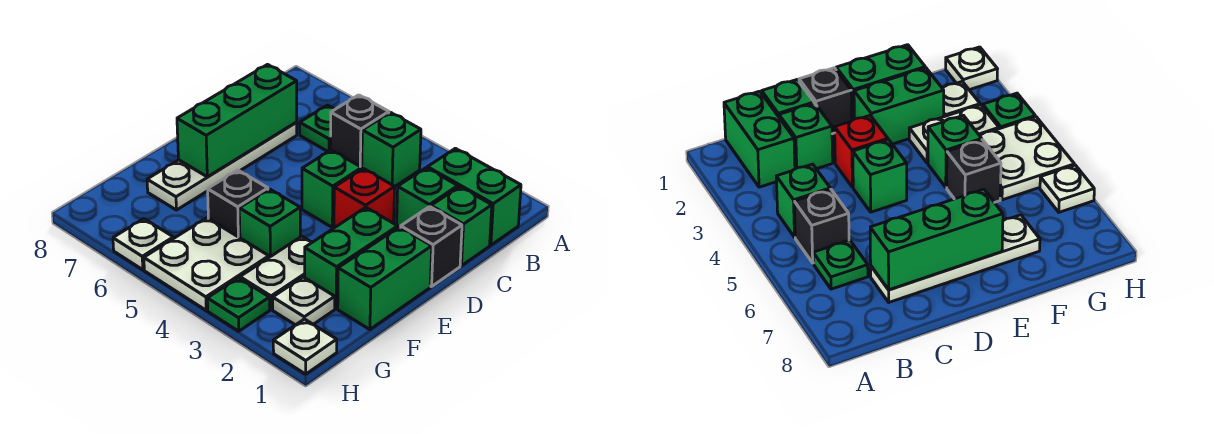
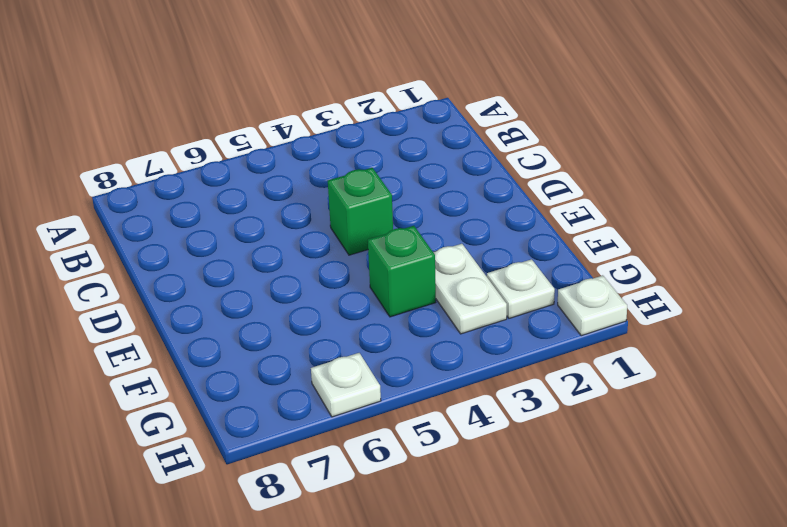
none -> green 1x2 brick [427,148,521,245]
none -> green 1x1 brick [362,112,421,186]
none -> black 1x1 brick [330,95,389,167]

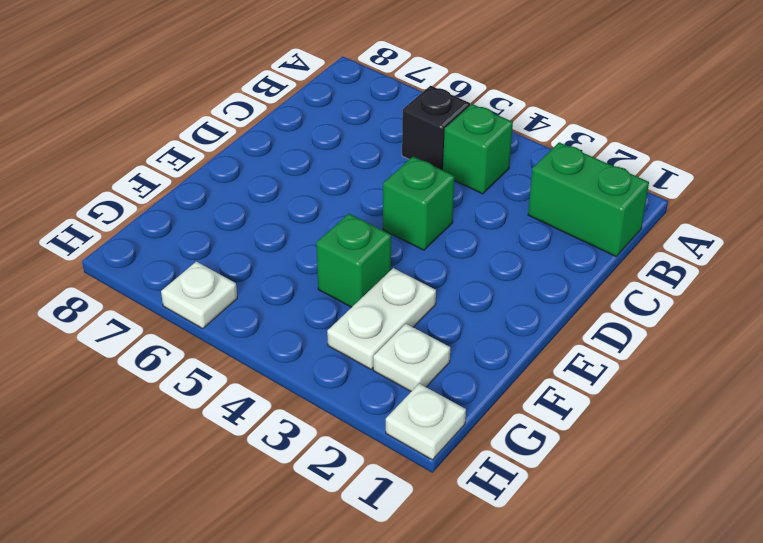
none -> green 1x1 plate [300,105,335,151]
none -> green 1x1 brick [431,187,492,266]
none -> green 1x1 brick [397,168,458,227]

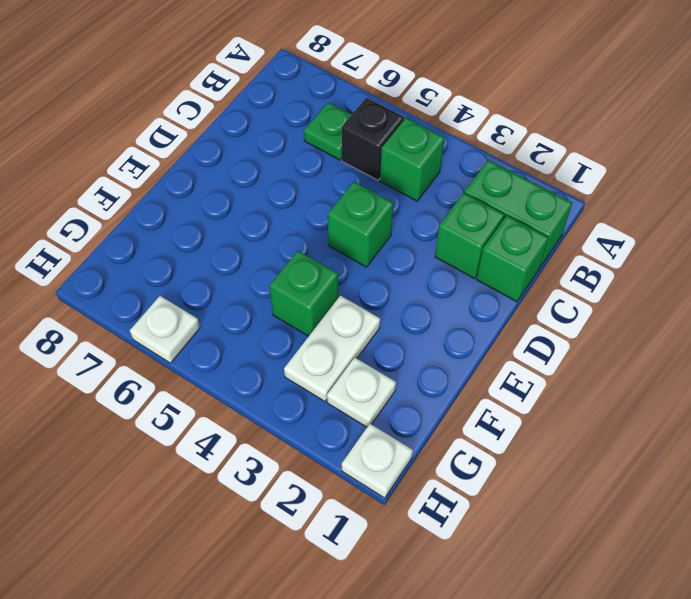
none -> white 1x4 plate [147,122,297,210]
none -> black 1x1 brick [401,207,462,287]
none -> red 1x1 brick [334,169,395,228]

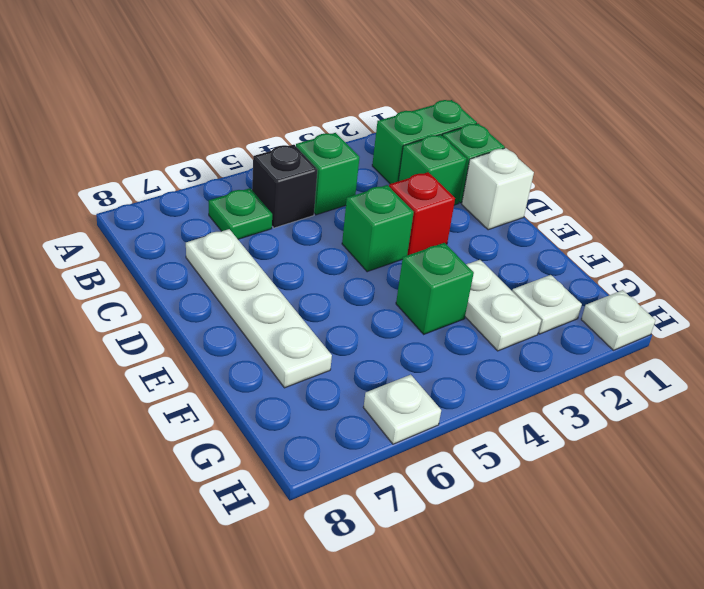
white 1x1 brick [462,148,534,230] -> black 1x1 brick [401,207,462,287]
none -> green 1x2 brick [338,227,432,329]
none -> green 1x2 brick [305,207,398,309]
none -> black 1x1 brick [208,170,268,238]

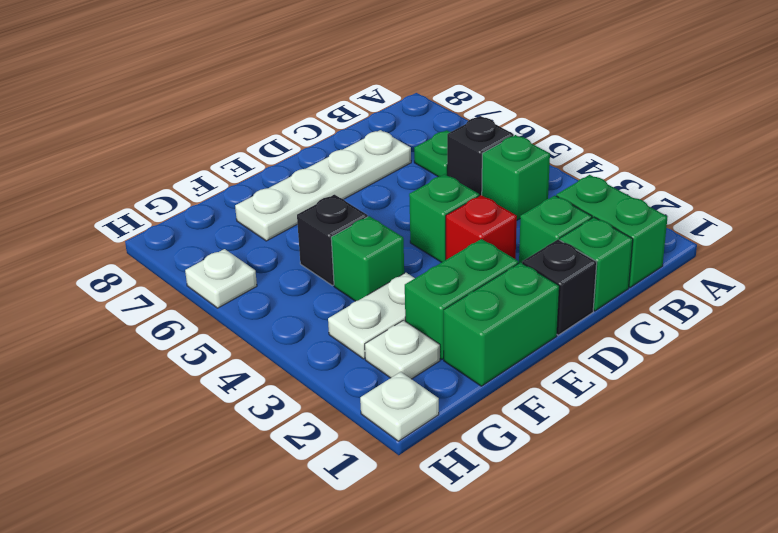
none -> white 2x2 plate [144,218,269,310]
none -> green 1x1 plate [207,278,270,331]
none -> green 1x3 brick [177,65,297,177]

